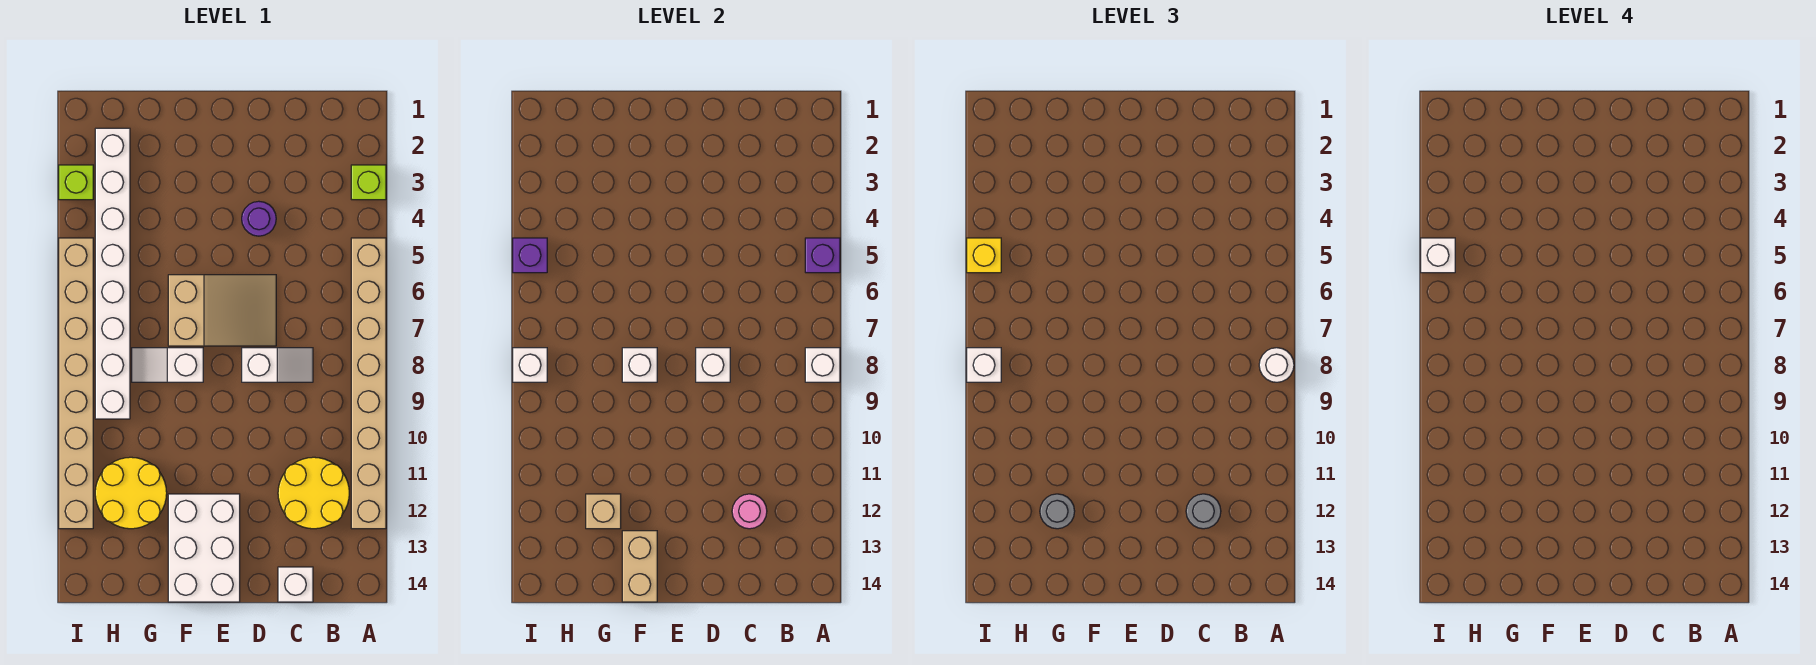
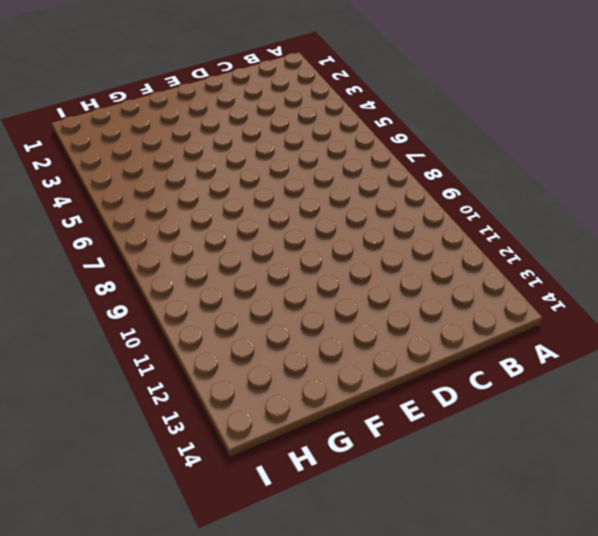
none -> lime 1x1 brick [351,165,386,200]
none -> tan 1x8 brick [351,238,386,529]
none -> yellow 2x2 round brick [278,457,349,529]

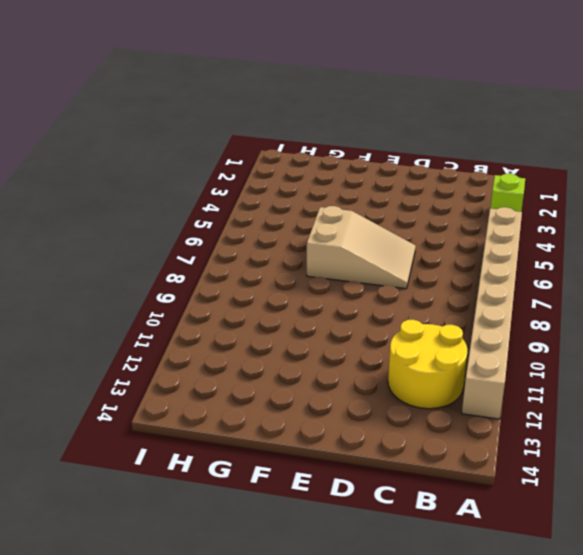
none -> white 1x2 slope [242,348,313,382]
none -> white 1x1 brick [278,567,313,602]
none -> purple 1x1 round brick [242,201,276,236]

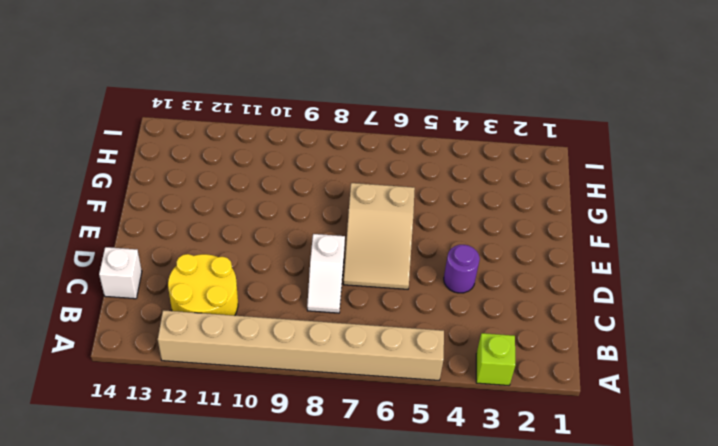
none -> white 2x3 brick [168,494,240,602]
none -> white 1x2 slope [132,348,203,382]
none -> yellow 2x2 round brick [95,457,167,529]

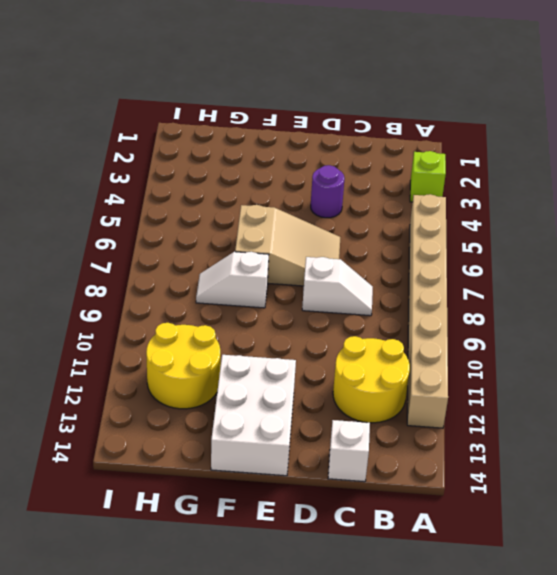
none -> white 1x8 brick [95,128,130,419]
none -> lime 1x1 brick [59,165,93,200]
none -> tan 1x8 brick [59,238,93,529]

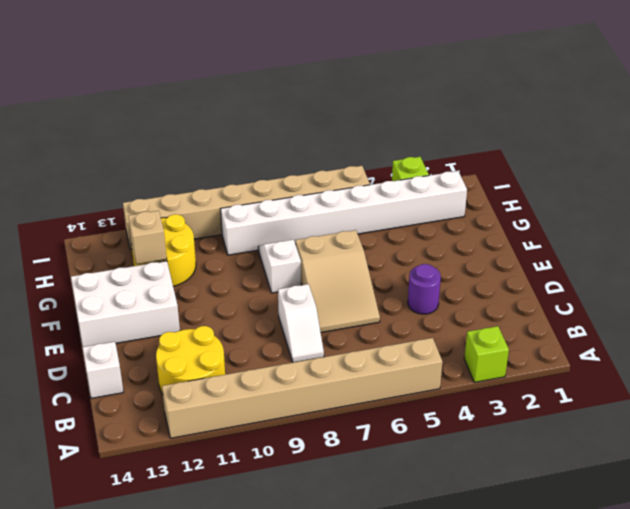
none -> purple 1x1 brick [805,238,840,273]
none -> white 1x1 brick [805,348,840,382]
none -> pink 1x1 round brick [732,494,767,529]

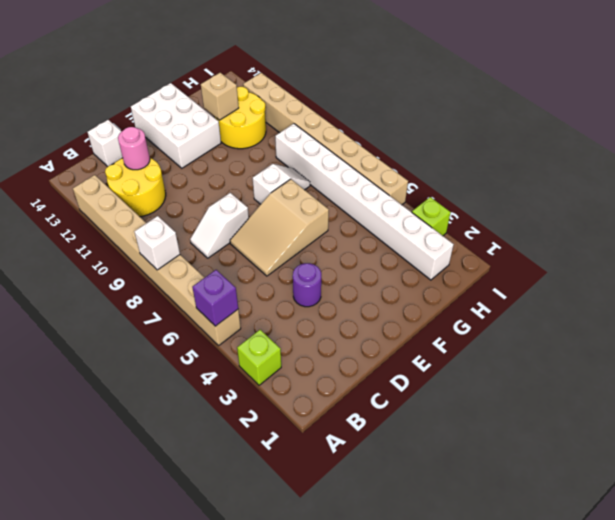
none -> white 1x1 brick [696,348,730,382]
none -> white 1x1 brick [622,348,657,382]
none -> tan 1x2 brick [622,531,657,602]

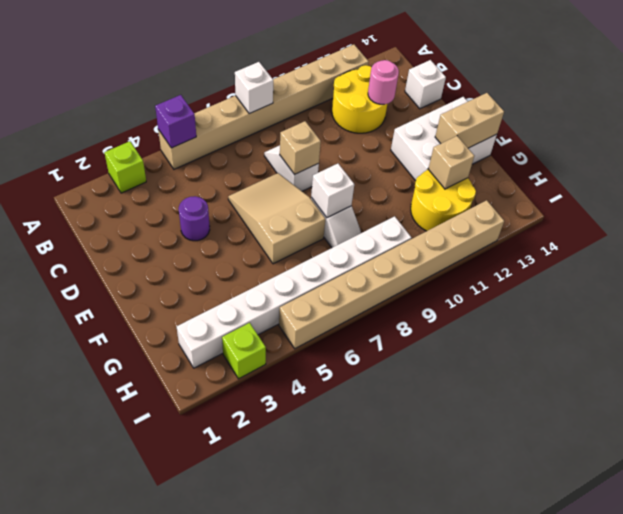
tan 1x1 brick [279,121,321,175] -> white 1x1 brick [696,348,730,382]
none -> purple 1x1 brick [513,238,547,273]
none -> white 1x1 brick [513,348,547,382]
none -> white 1x1 round brick [1259,348,1294,382]

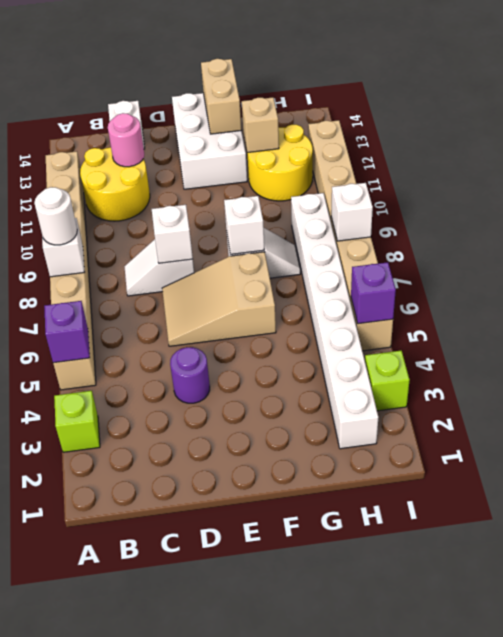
none -> grey 1x1 round brick [1186,494,1221,529]
none -> grey 1x1 round brick [1040,494,1075,529]
none -> yellow 1x1 brick [967,238,1001,273]

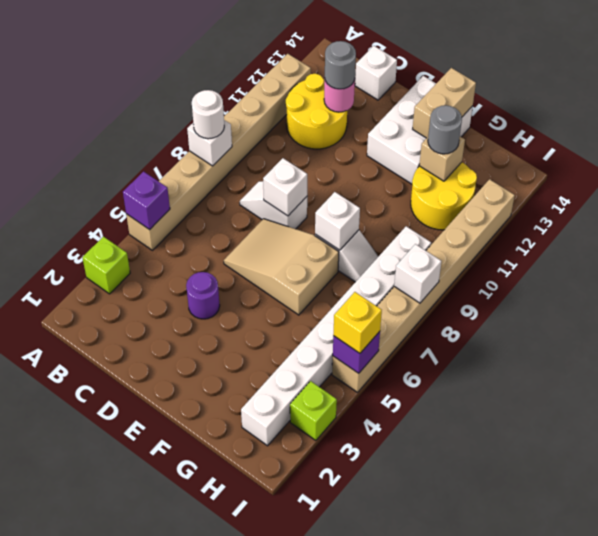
none -> white 1x1 brick [967,348,1001,382]
none -> white 1x1 brick [1421,238,1455,273]

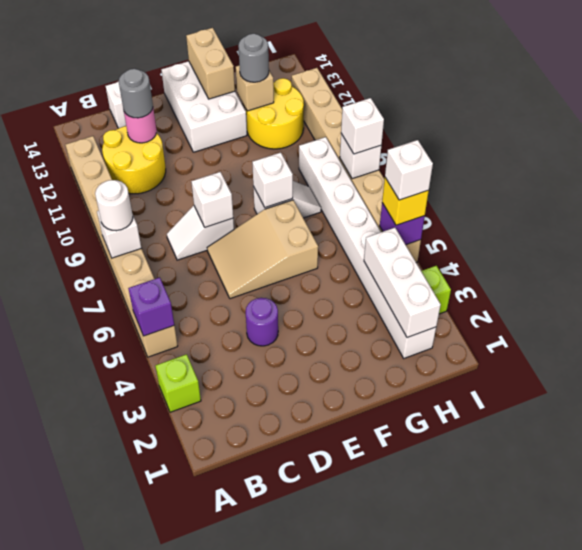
white 1x3 brick [364,228,441,338] -> none

